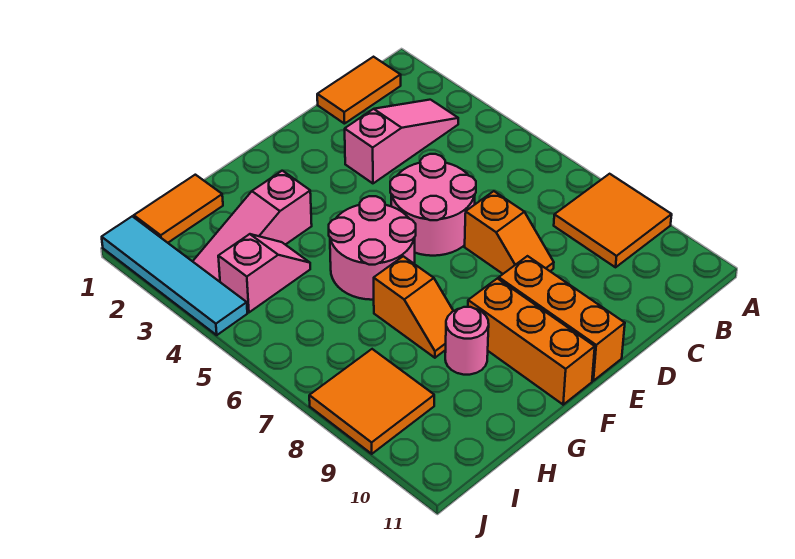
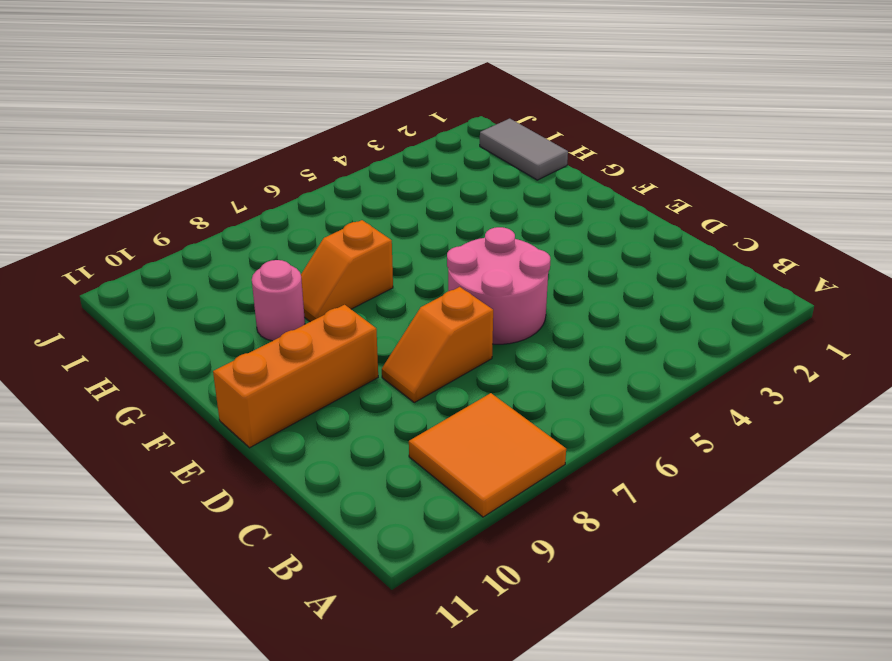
grey 1x2 tile [480,119,568,180] -> orange 1x2 tile [134,175,223,243]
none -> orange 1x2 tile [317,57,401,124]
none -> pink 1x3 slope [345,100,458,183]
none -> pink 2x2 round brick [329,196,416,300]

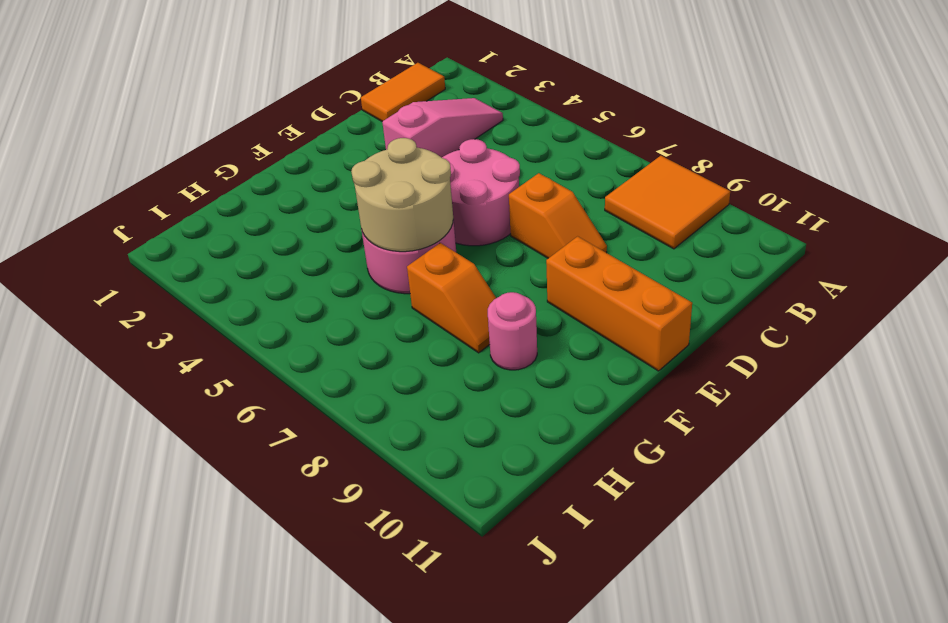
tan 2x2 round brick [351,138,453,252] -> none
none -> orange 1x3 brick [468,278,595,405]
none -> pink 1x3 slope [193,171,312,282]
none -> orange 1x2 tile [134,175,223,243]

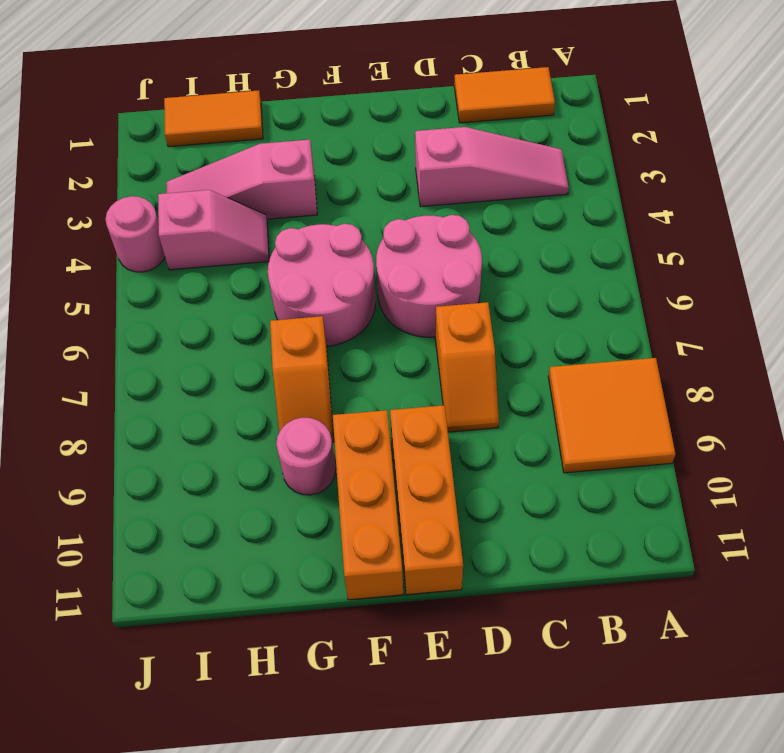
pink 1x1 round brick [106,196,165,272] -> cyan 1x4 tile [102,216,247,335]
none -> orange 2x2 tile [309,349,434,454]

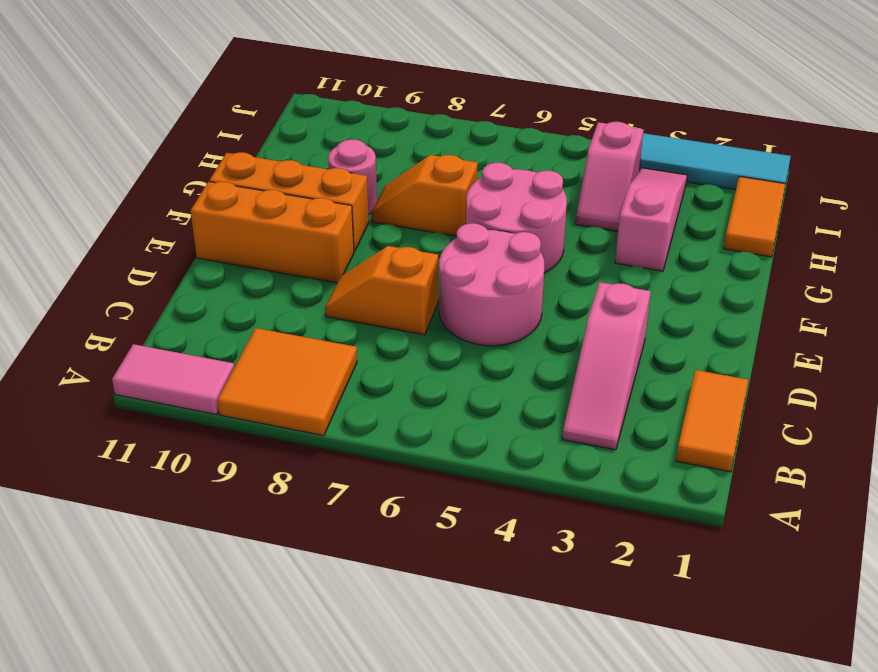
pink 1x2 tile [112,344,234,414] -> none
none -> orange 2x2 tile [309,349,434,454]

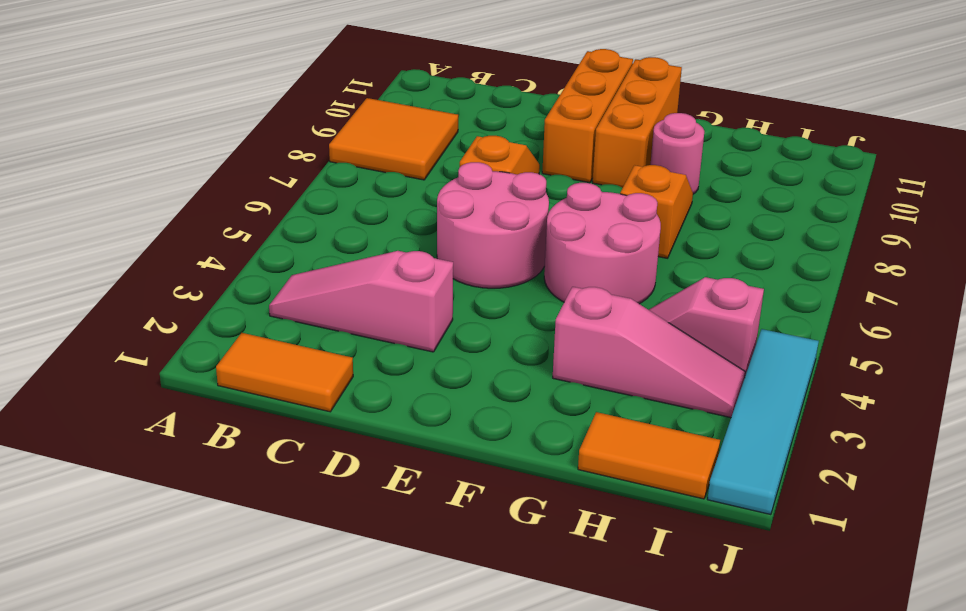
none -> orange 2x2 tile [309,349,434,454]

